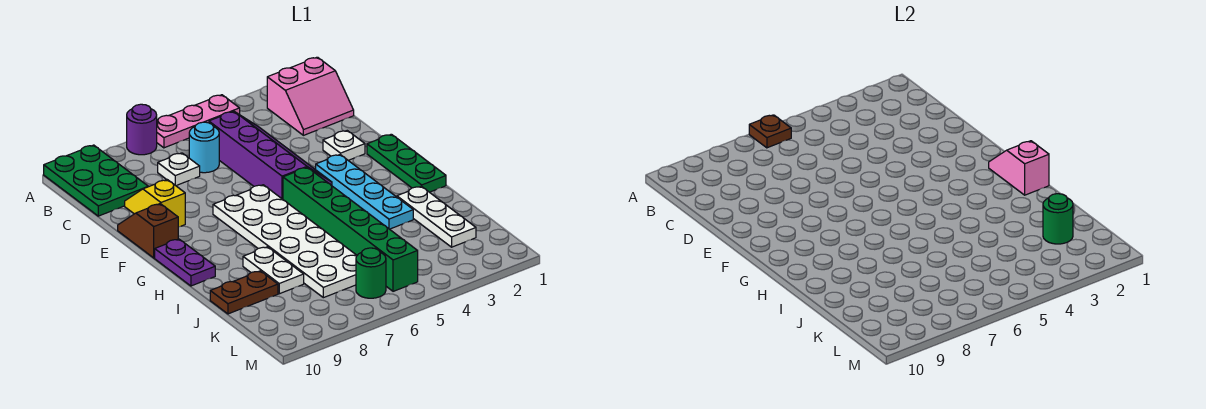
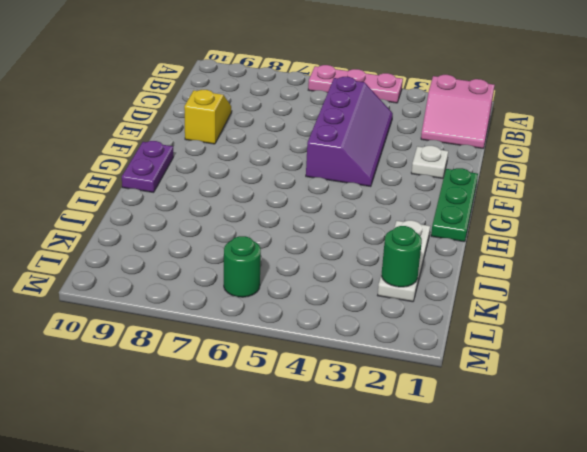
none -> purple 1x1 round brick [127,104,157,155]
none -> green 2x3 plate [44,145,148,216]
none -> cyan 1x1 round brick [189,122,219,173]

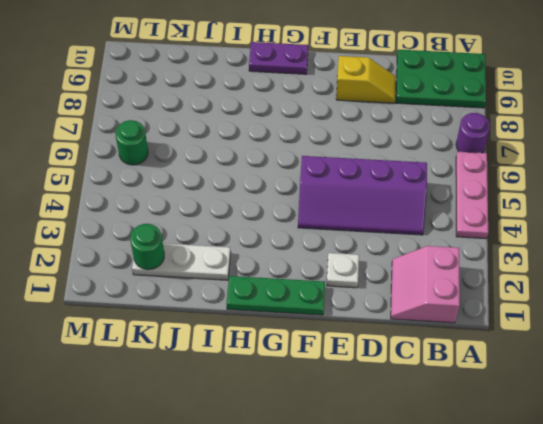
none -> cyan 1x1 round brick [189,122,219,173]
none -> white 1x1 plate [158,153,200,186]
none -> brown 1x2 slope [118,204,178,258]

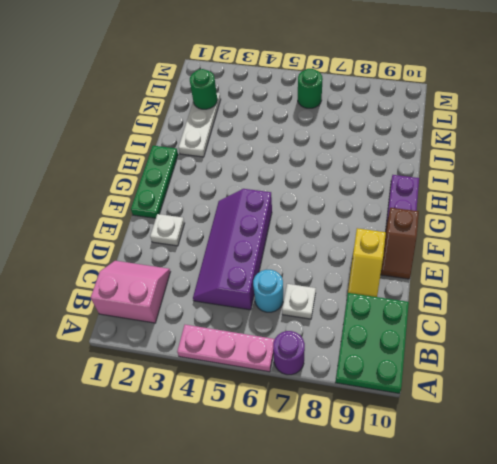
none -> cyan 1x4 plate [316,155,413,229]
none -> white 2x6 plate [213,185,357,298]
none -> green 1x6 brick [283,167,418,291]

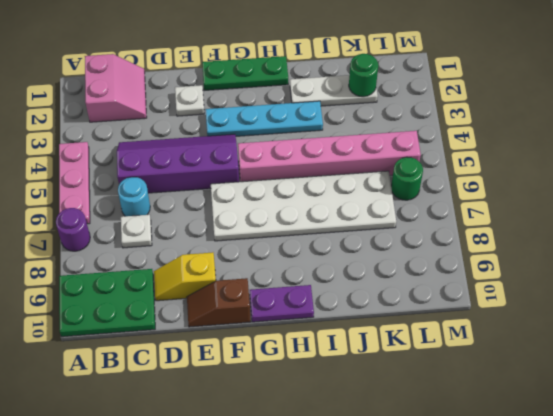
pink 1x6 brick [238,131,421,182] -> green 1x6 brick [283,167,418,291]
none -> white 1x2 plate [243,247,304,294]
none -> brown 1x2 plate [210,271,278,314]
none -> brown 1x1 plate [749,115,791,148]

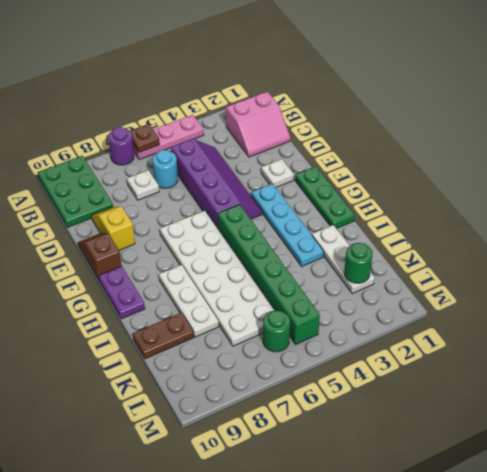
white 1x3 plate [159,265,219,337] -> white 1x2 plate [243,247,304,294]
none -> pink 1x2 slope [989,141,1049,195]

